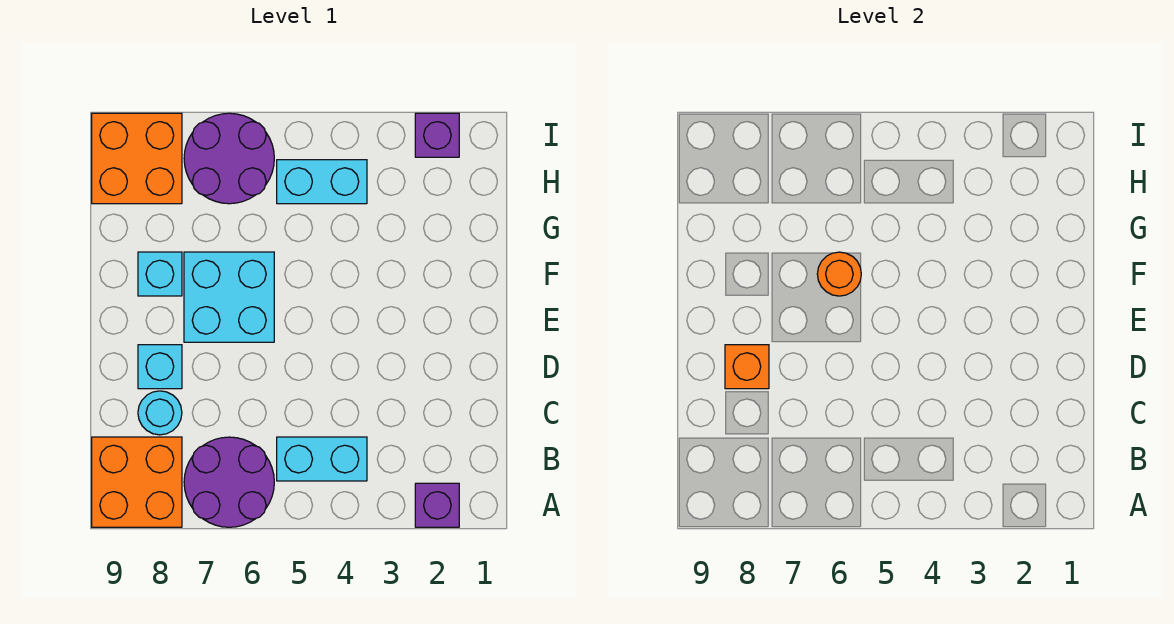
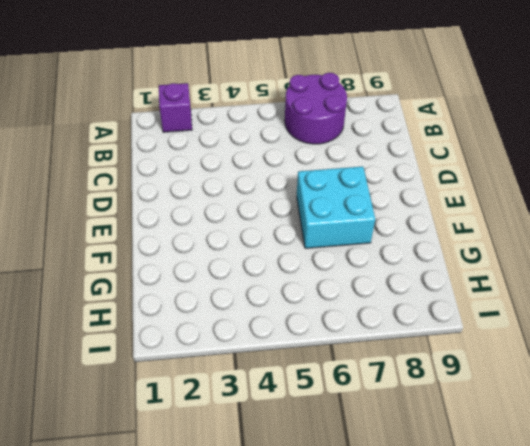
none -> orange 2x2 brick [92,437,182,527]
none -> cyan 1x2 brick [277,437,367,481]
none -> cyan 1x1 round brick [138,391,182,435]

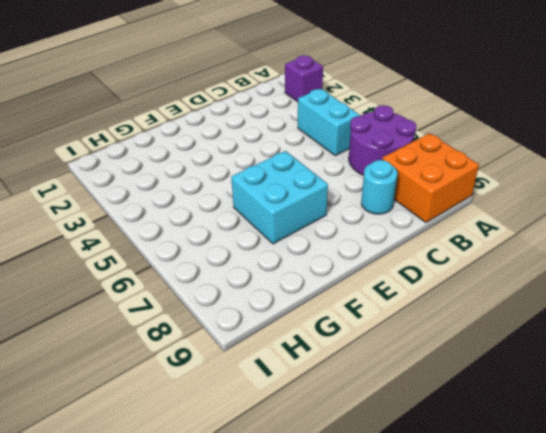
none -> cyan 1x1 brick [138,345,182,389]
none -> cyan 1x1 brick [138,252,182,296]
none -> cyan 1x2 brick [277,160,367,204]

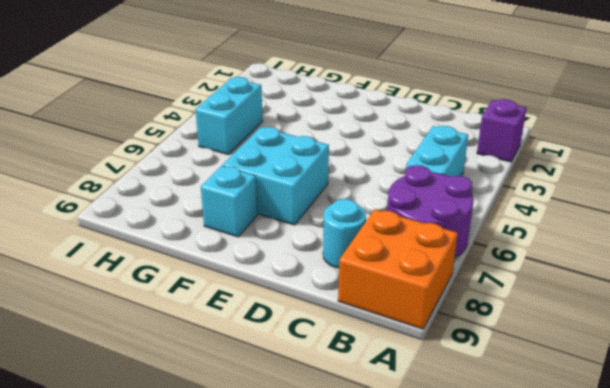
none -> cyan 1x1 brick [138,345,182,389]
none -> purple 2x2 round brick [184,113,274,204]
none -> orange 2x2 brick [92,113,182,204]

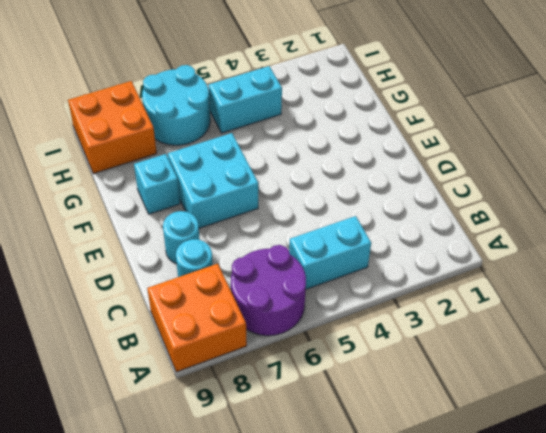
cyan 1x1 round brick [163,211,200,264] -> cyan 1x1 brick [138,345,182,389]
cyan 2x2 round brick [142,65,210,145] -> purple 2x2 round brick [184,113,274,204]
none -> purple 1x1 brick [415,483,459,527]
none -> purple 1x1 brick [415,113,459,157]
none -> orange 1x1 brick [725,345,769,389]

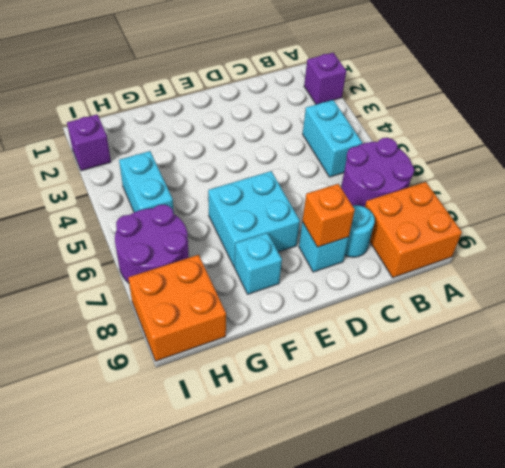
none -> orange 1x1 round brick [817,252,861,296]

